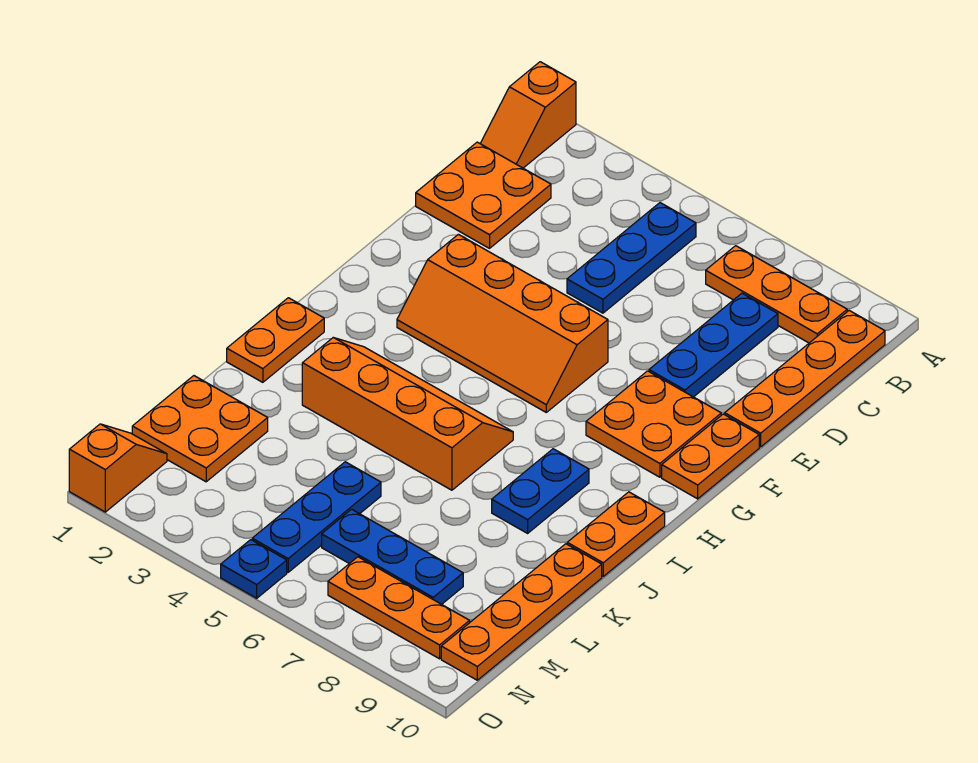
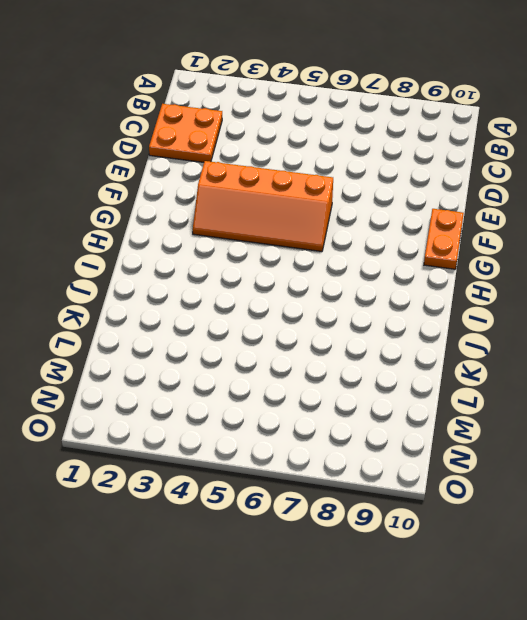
none -> orange 1x2 slope [480,62,576,168]
none -> blue 1x3 plate [567,203,696,313]
none -> orange 1x3 plate [706,246,847,343]

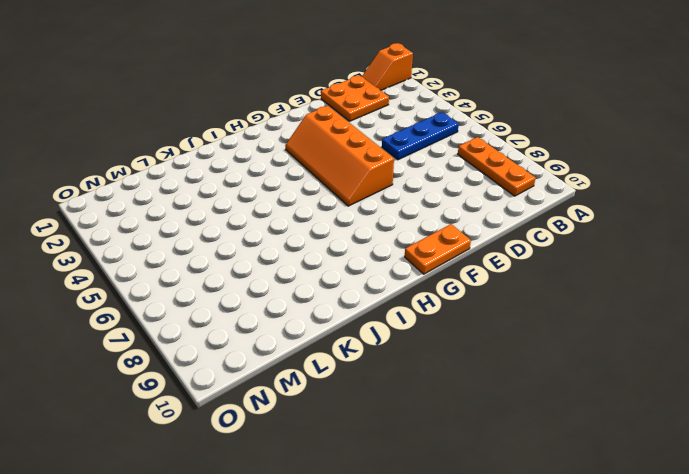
none -> orange 1x4 plate [725,311,885,447]
none -> blue 1x3 plate [649,293,778,397]
none -> orange 2x2 plate [586,371,721,477]

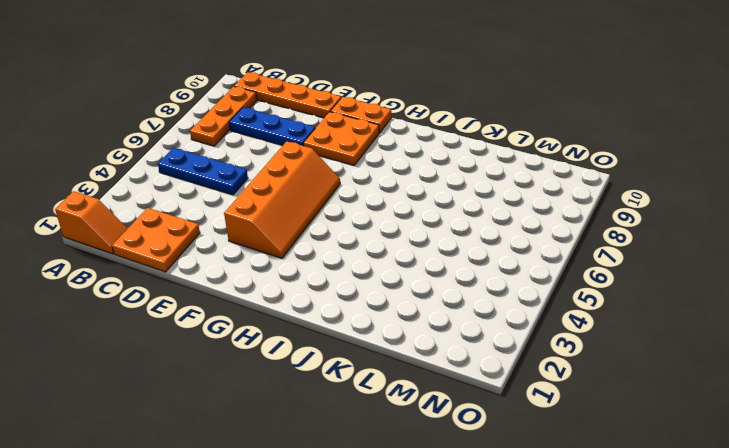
none -> orange 1x2 plate [227,298,324,382]
none -> orange 2x4 slope [302,338,513,490]
none -> blue 1x2 plate [492,449,589,533]

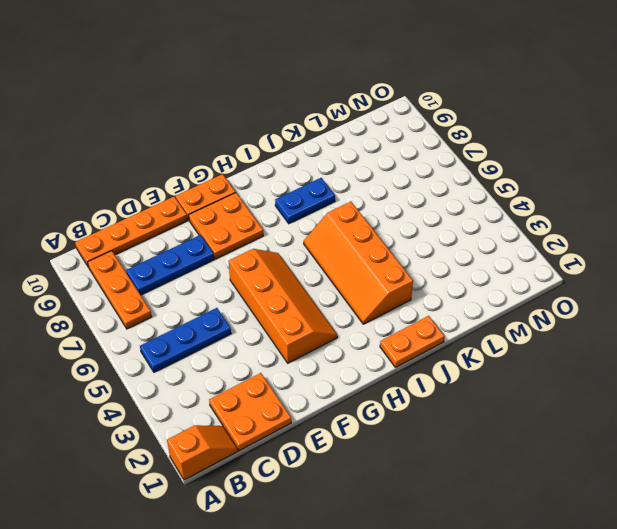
none -> orange 1x2 plate [567,492,665,576]
none -> orange 1x4 plate [441,544,602,680]
none -> orange 2x2 plate [132,376,268,482]

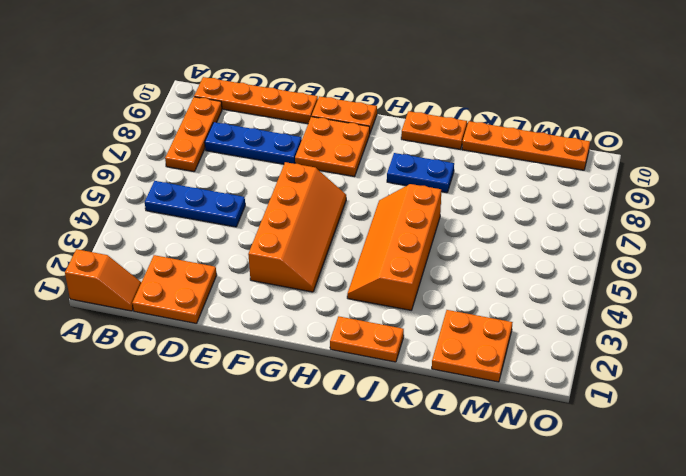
none -> blue 1x3 plate [252,462,381,572]
none -> blue 1x3 plate [322,509,463,604]
none -> orange 1x2 slope [69,424,167,512]

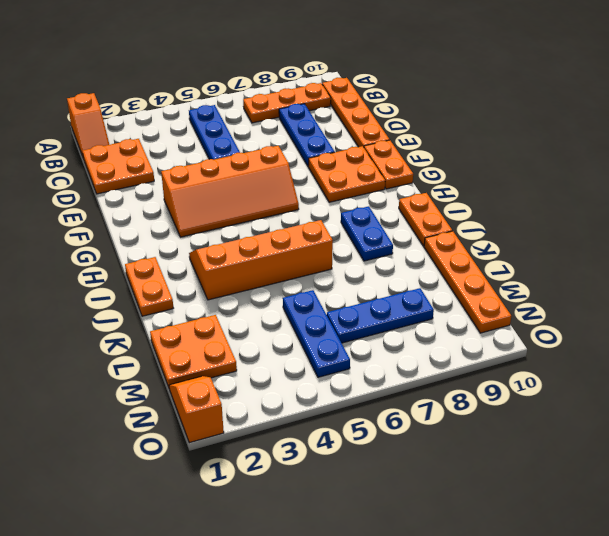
none -> orange 1x3 plate [328,557,470,659]
none -> blue 1x1 plate [221,540,287,598]

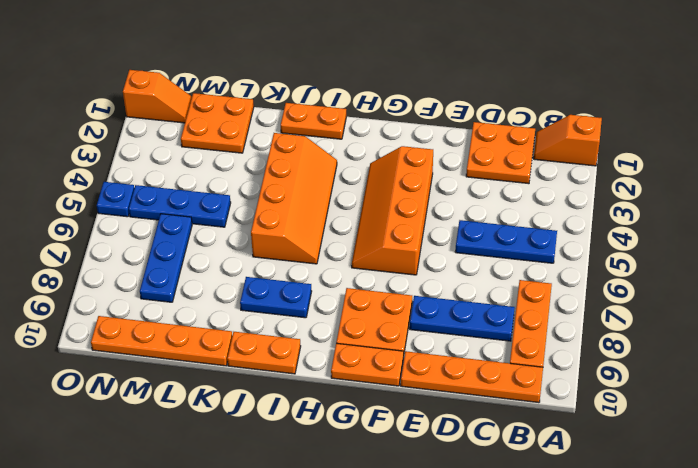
none -> orange 1x3 plate [328,557,470,659]

